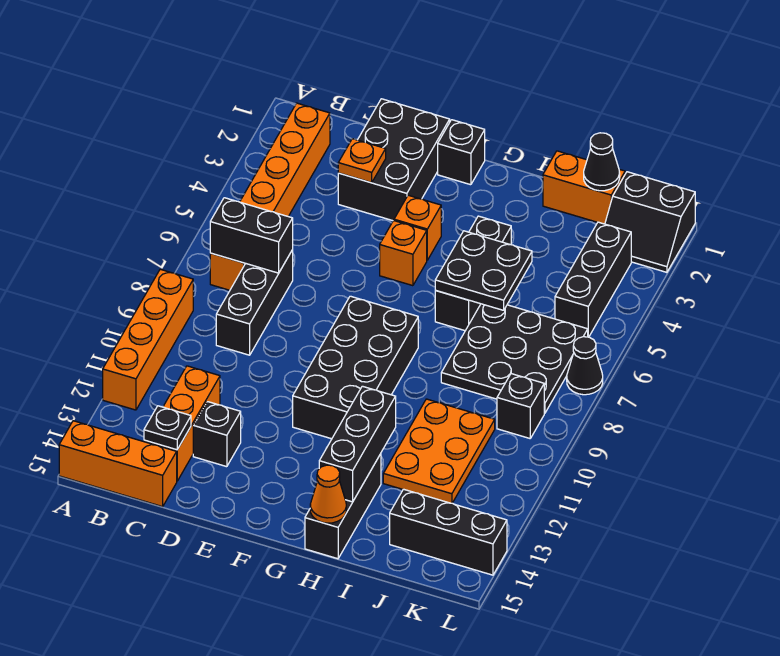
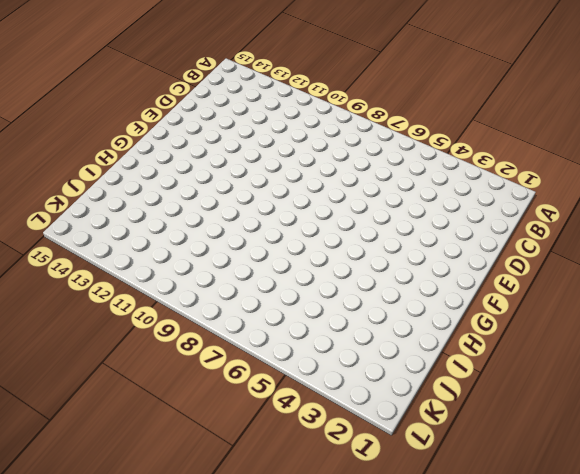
none -> orange 1x4 brick [103,269,193,410]
none -> orange 1x3 brick [59,421,177,507]
none -> orange 1x6 brick [210,103,330,290]

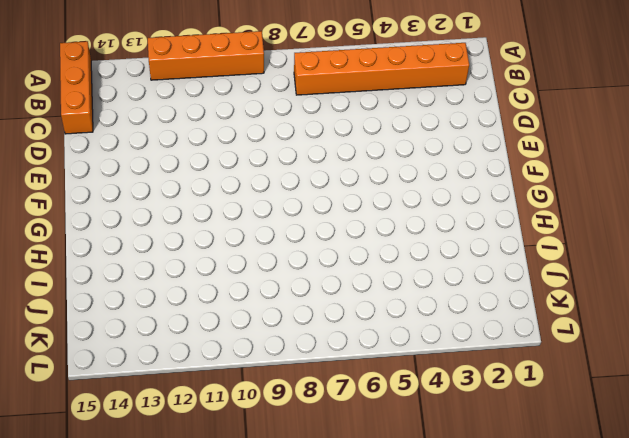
none -> black 1x3 brick [216,250,293,355]
none -> orange 1x3 brick [144,366,220,481]
none -> black 2x3 brick [338,99,450,221]

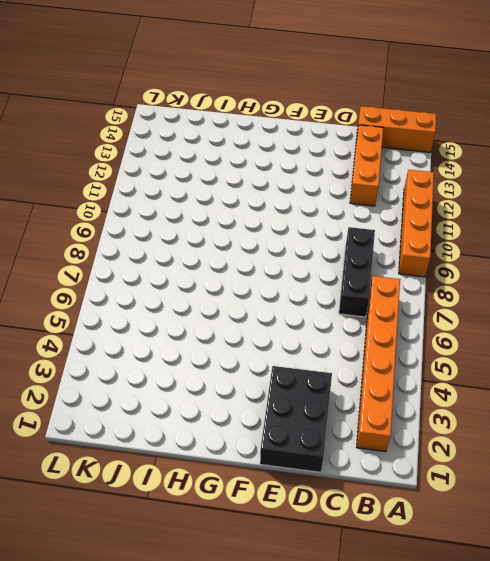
none -> black 1x1 brick [193,402,241,467]
none -> black 1x1 brick [438,120,485,185]
none -> orange 1x1 brick [394,195,441,260]

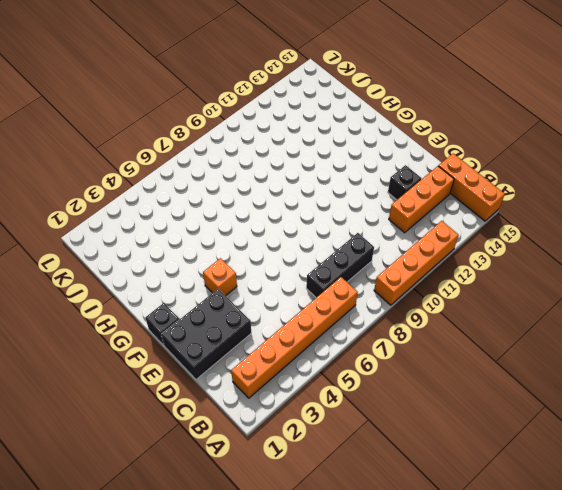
none -> orange 1x1 brick [380,221,427,286]
none -> black 2x4 brick [293,296,418,439]
none -> black 1x3 brick [435,216,511,331]

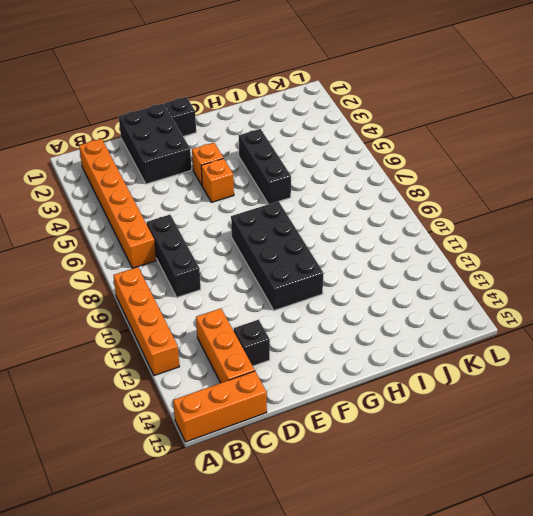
none -> black 1x3 brick [305,454,381,559]
none -> orange 1x2 brick [543,151,625,224]
none -> black 3x3 plate [441,304,588,413]

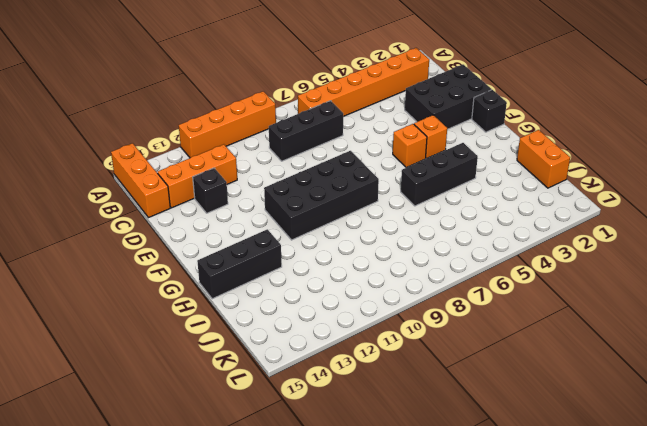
none -> black 3x3 plate [441,304,588,413]
none -> orange 2x3 plate [383,399,495,503]
none -> black 1x3 brick [390,489,507,575]

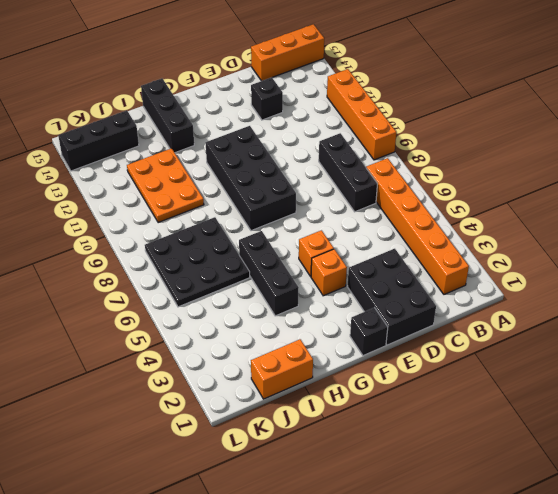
none -> orange 1x3 brick [144,366,220,481]
none -> black 2x2 slope [605,172,695,272]
none -> black 1x3 brick [555,222,631,337]

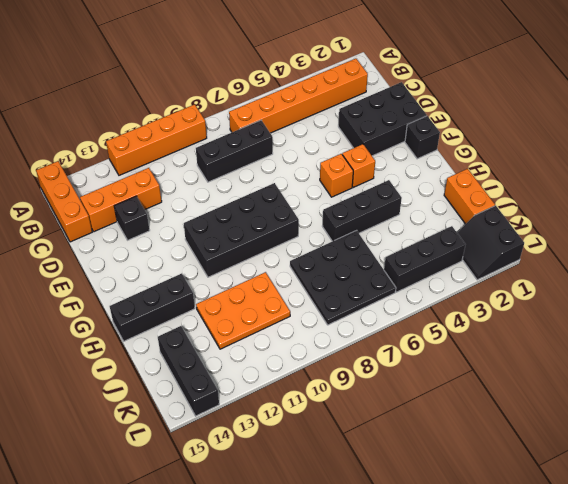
none -> black 1x1 brick [497,374,544,438]
none -> black 1x1 cone [567,337,603,395]
none -> black 1x2 brick [210,198,293,273]

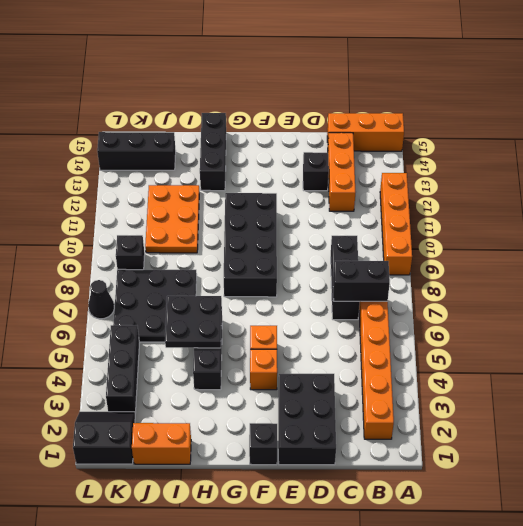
none -> black 1x1 plate [144,406,191,450]
none -> orange 1x1 plate [338,139,386,183]
none -> black 1x3 brick [319,386,396,502]

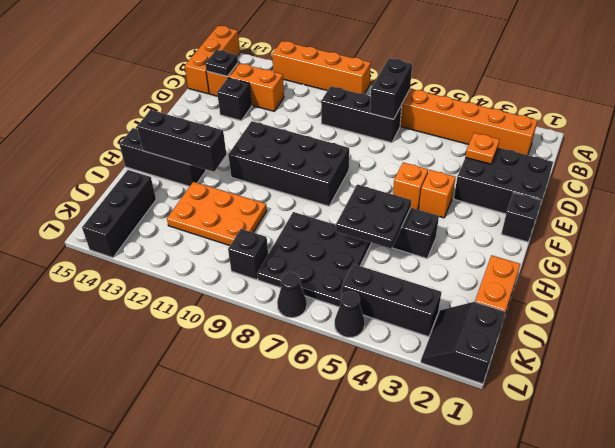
black 1x1 cone [335,291,365,337] -> black 1x1 cone moved to [584,133,620,191]
none -> orange 1x1 cone [310,465,346,523]

